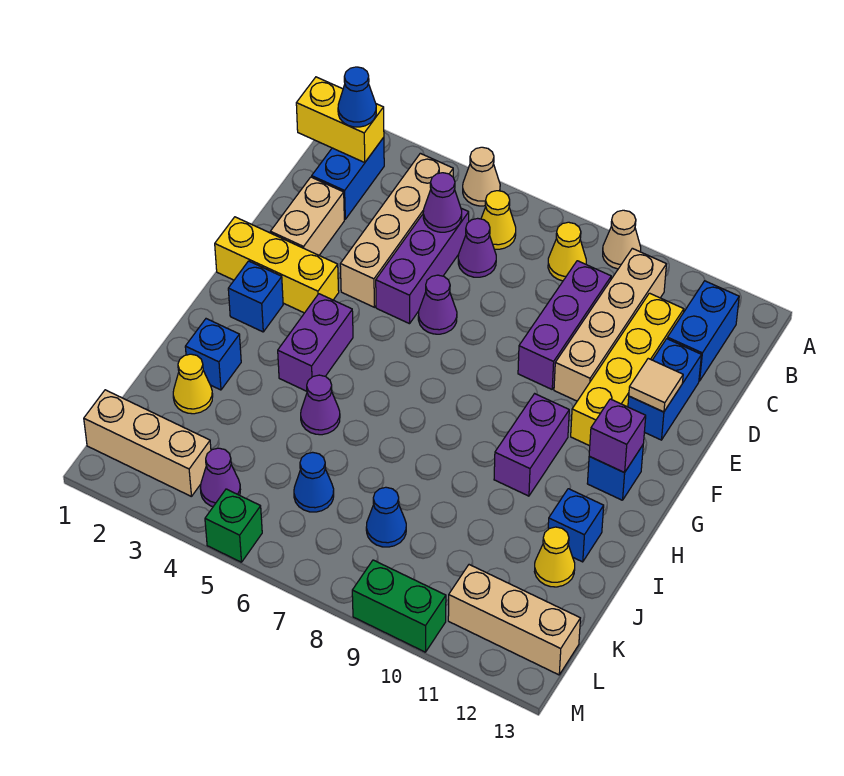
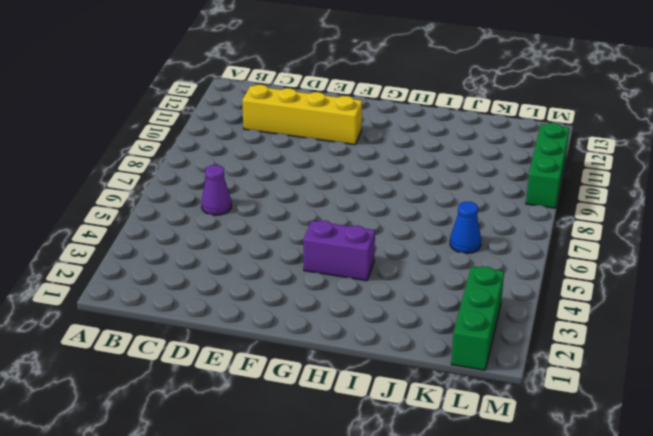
green 1x3 brick [451,266,504,370] -> tan 1x3 brick [84,390,211,497]
green 1x3 brick [526,123,569,208] -> green 1x2 brick [352,560,446,652]
none -> tan 1x1 cone [463,147,500,206]
none -> tan 1x1 cone [603,210,641,269]
none -> blue 1x2 brick [312,137,384,219]
none -> tan 1x4 brick [340,153,453,307]

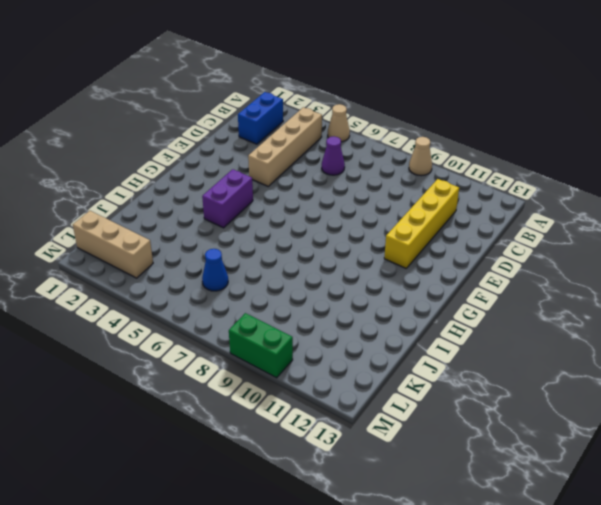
none -> yellow 1x1 cone [481,191,516,249]
none -> yellow 1x1 cone [548,222,586,281]
none -> tan 1x4 brick [554,248,666,401]
none -> blue 1x2 brick [667,281,739,381]

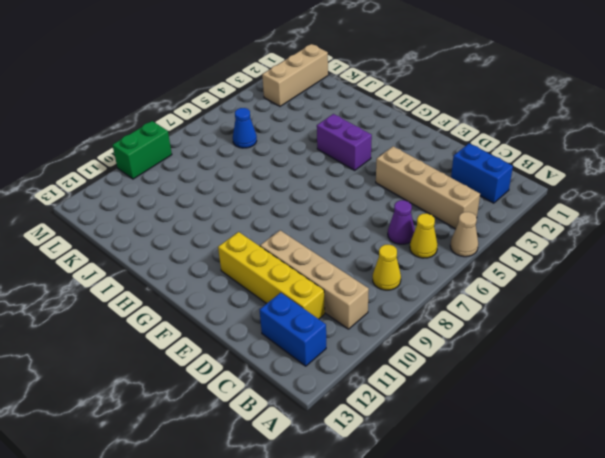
none -> tan 1x1 cone [603,210,641,269]
none -> purple 1x3 brick [376,208,469,324]
none -> purple 1x3 brick [518,261,611,389]
none -> tan 1x2 brick [270,177,344,255]

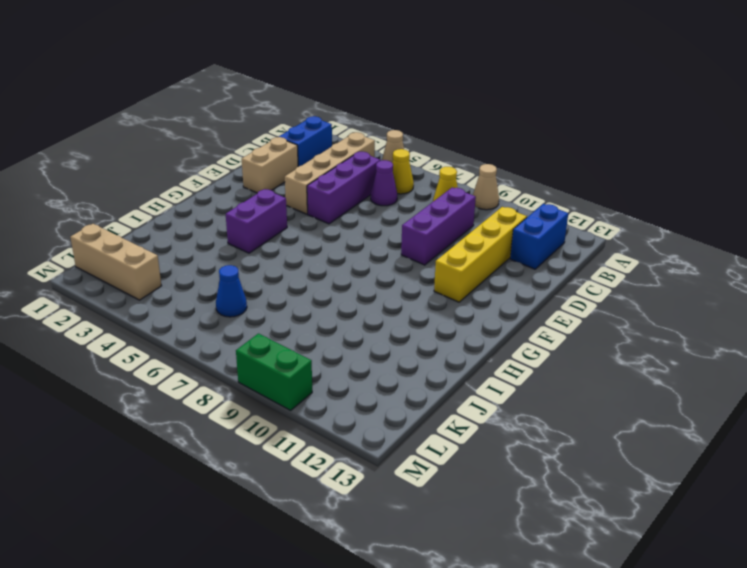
none -> tan 1x4 brick [554,248,666,401]
none -> blue 1x2 brick [628,339,701,440]
none -> purple 1x1 cone [418,275,457,334]
none -> yellow 1x3 brick [215,217,339,313]

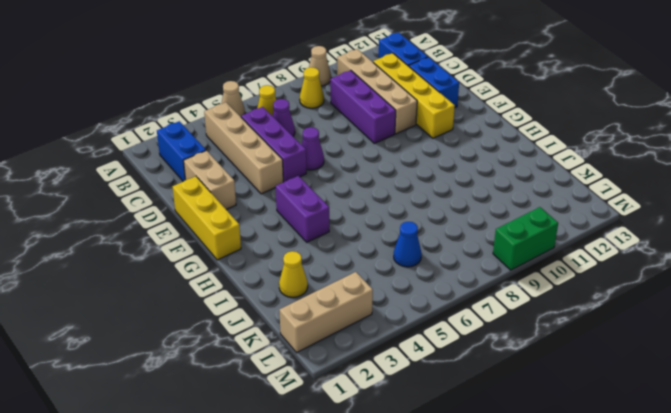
yellow 1x3 brick [173,176,241,260] -> yellow 1x3 brick turned to [215,217,339,313]
none -> blue 1x1 brick [228,261,283,332]
none -> purple 1x2 brick [494,394,569,496]
none -> blue 1x1 brick [587,445,643,500]
none -> blue 1x1 brick [185,319,241,390]

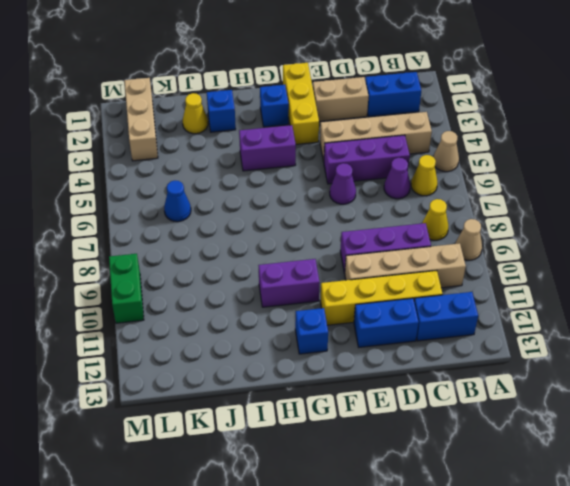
none -> purple 1x1 cone [301,375,340,435]
none -> blue 1x1 brick [548,489,604,562]
none -> yellow 1x1 cone [534,527,575,587]
none -> blue 1x1 cone [366,487,406,547]

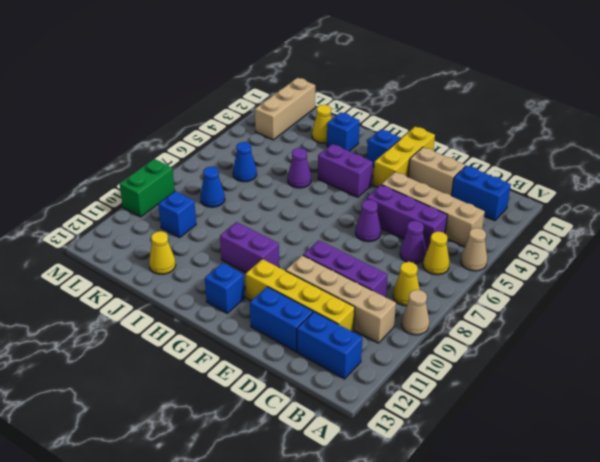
blue 1x1 brick [158,191,196,238] -> blue 1x1 brick moved to [548,489,604,562]
none -> purple 1x1 cone [200,448,240,507]
none -> tan 1x3 brick [448,565,580,675]
none -> green 1x1 brick [205,489,262,562]
none -> yellow 1x2 brick [296,77,384,163]

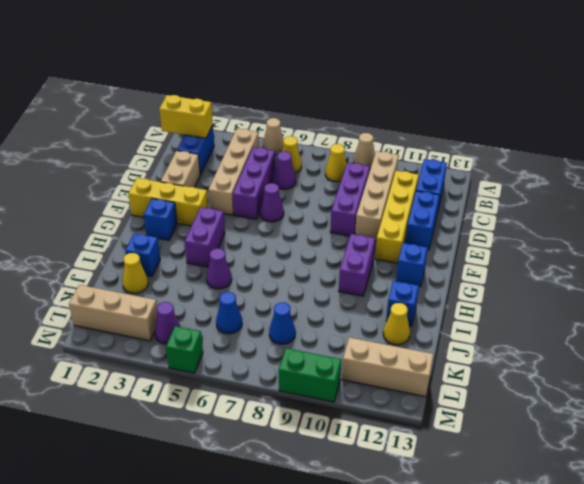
none -> purple 1x1 cone [423,173,462,232]
none -> tan 1x1 tile [629,359,683,412]
none -> purple 1x1 brick [589,399,646,473]
none -> blue 1x1 cone [338,67,376,127]

